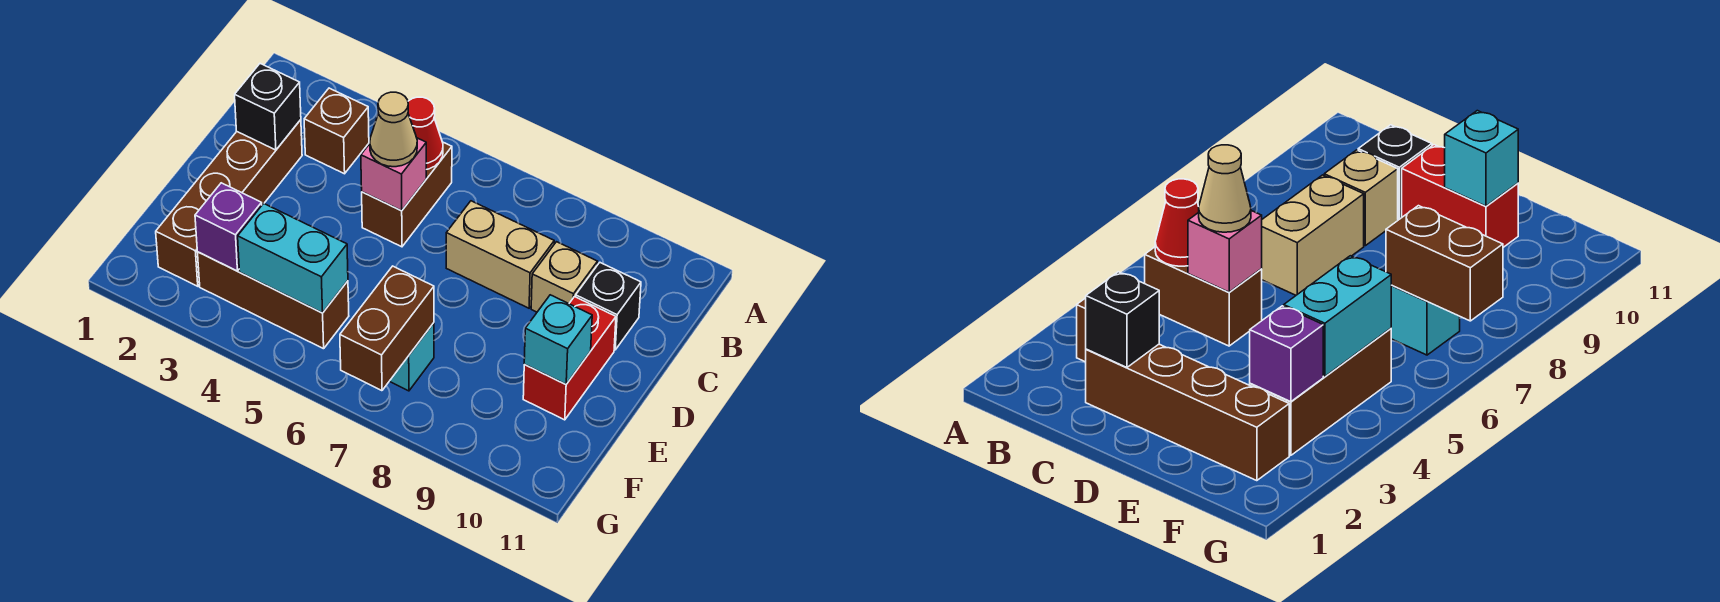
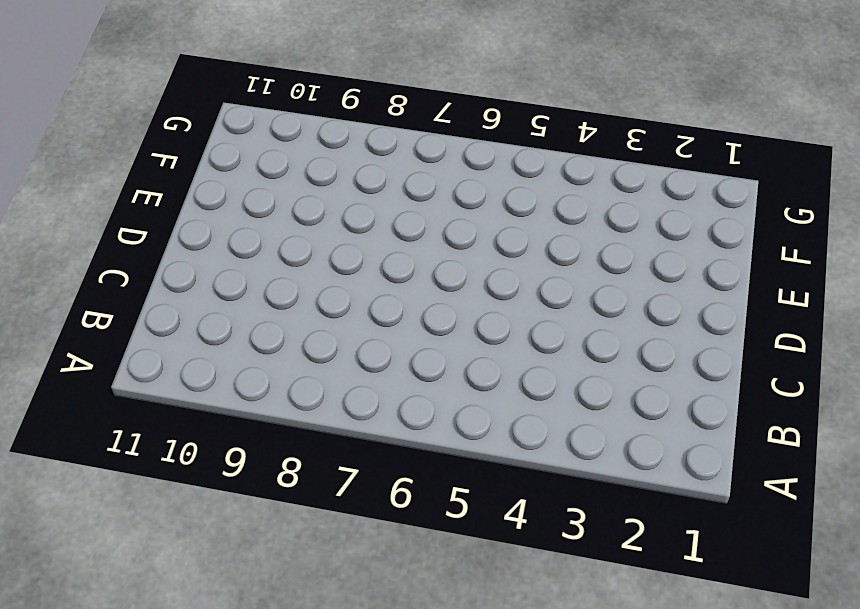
none -> brown 1x1 brick [304,88,369,174]
none -> brown 1x2 brick [362,142,452,247]
none -> brown 1x4 brick [156,120,302,286]

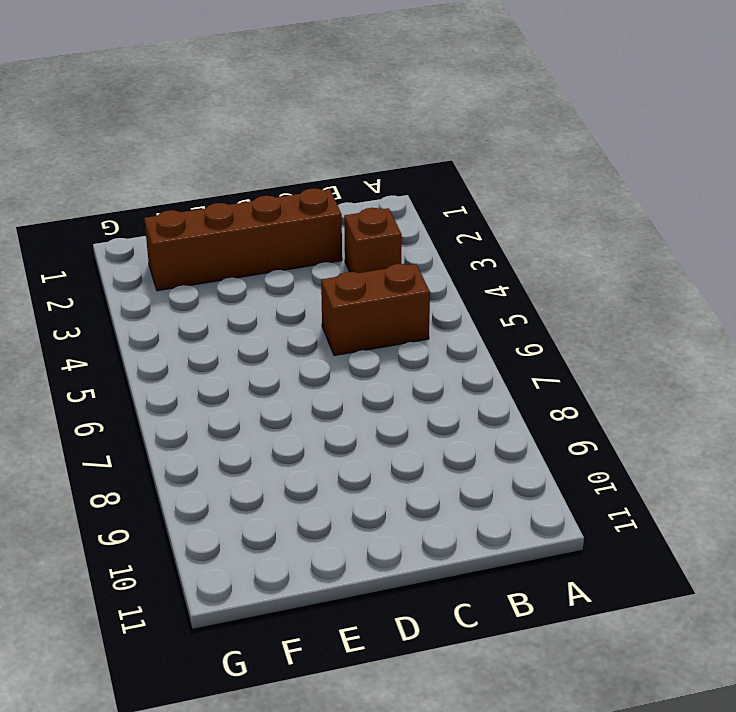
none -> tan 1x2 brick [446,201,554,308]
none -> tan 1x1 brick [531,242,598,312]
none -> black 1x1 brick [576,263,641,350]

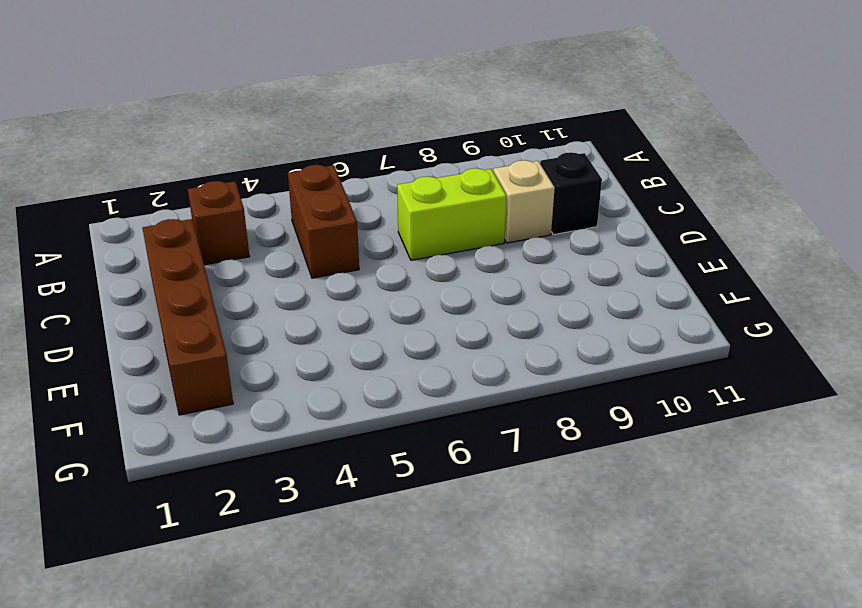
lime 1x2 brick [397,168,506,260] -> tan 1x2 brick [446,201,554,308]
none -> red 1x2 brick [523,297,616,420]
none -> brown 1x3 brick [198,252,349,349]
none -> cyan 1x1 brick [390,323,434,391]

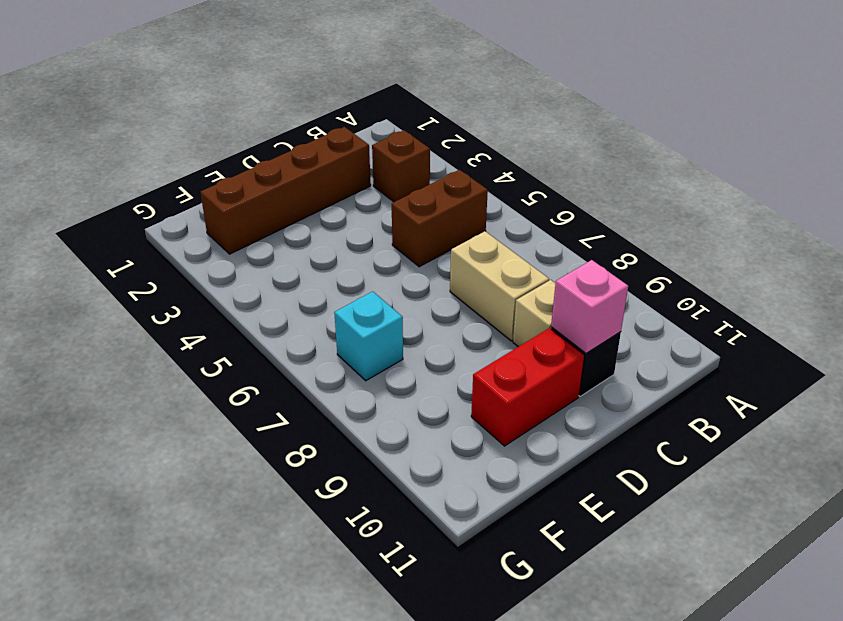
pink 1x1 brick [551,260,628,353] -> pink 1x1 brick moved to [361,138,426,210]
none -> brown 1x3 brick [198,252,349,349]
none -> red 1x1 cone [408,97,443,170]
none -> black 1x1 brick [235,64,301,150]

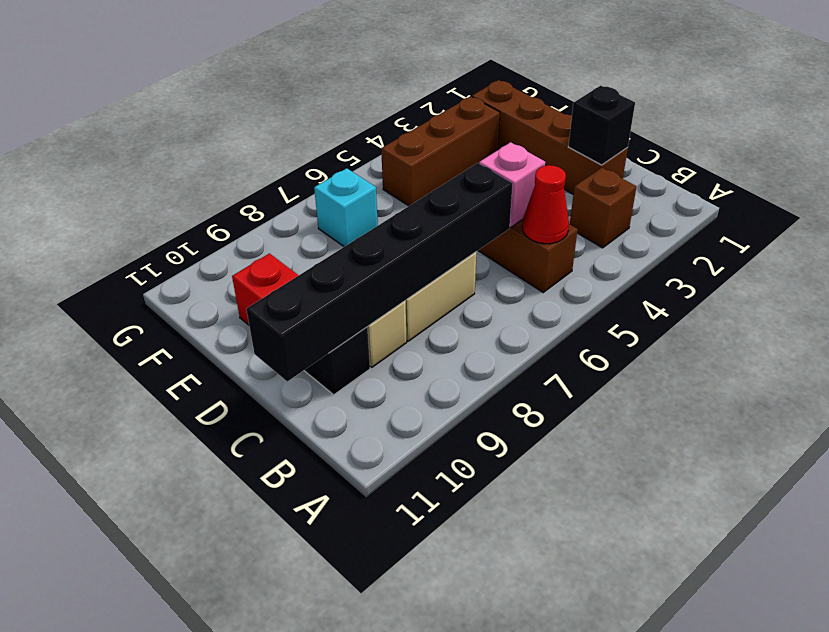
black 1x6 brick [246,163,513,381] -> none
none -> cyan 1x1 brick [524,295,592,384]
none -> purple 1x1 brick [195,183,262,271]
none -> cyan 1x2 brick [238,203,348,313]

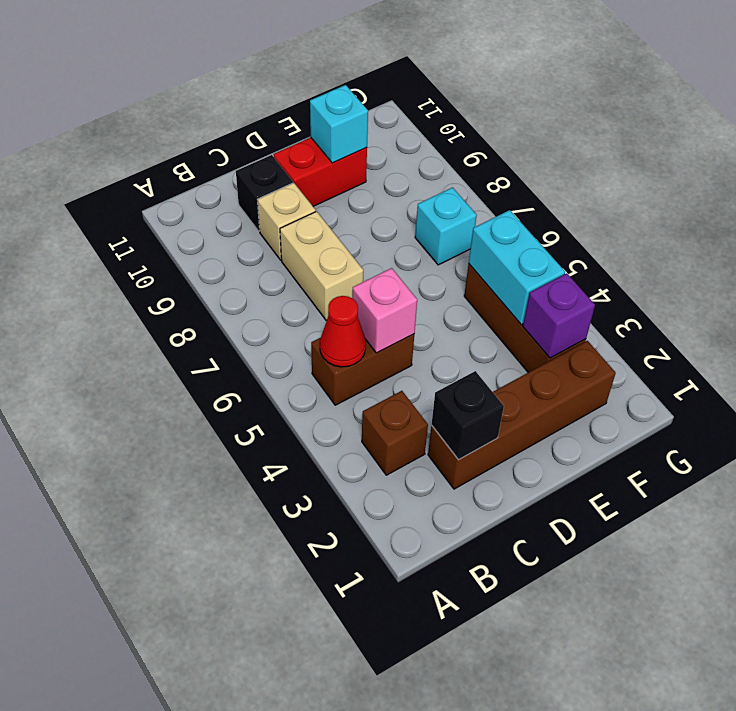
none -> brown 1x2 brick [340,266,434,391]
none -> tan 1x1 cone [370,92,417,167]

